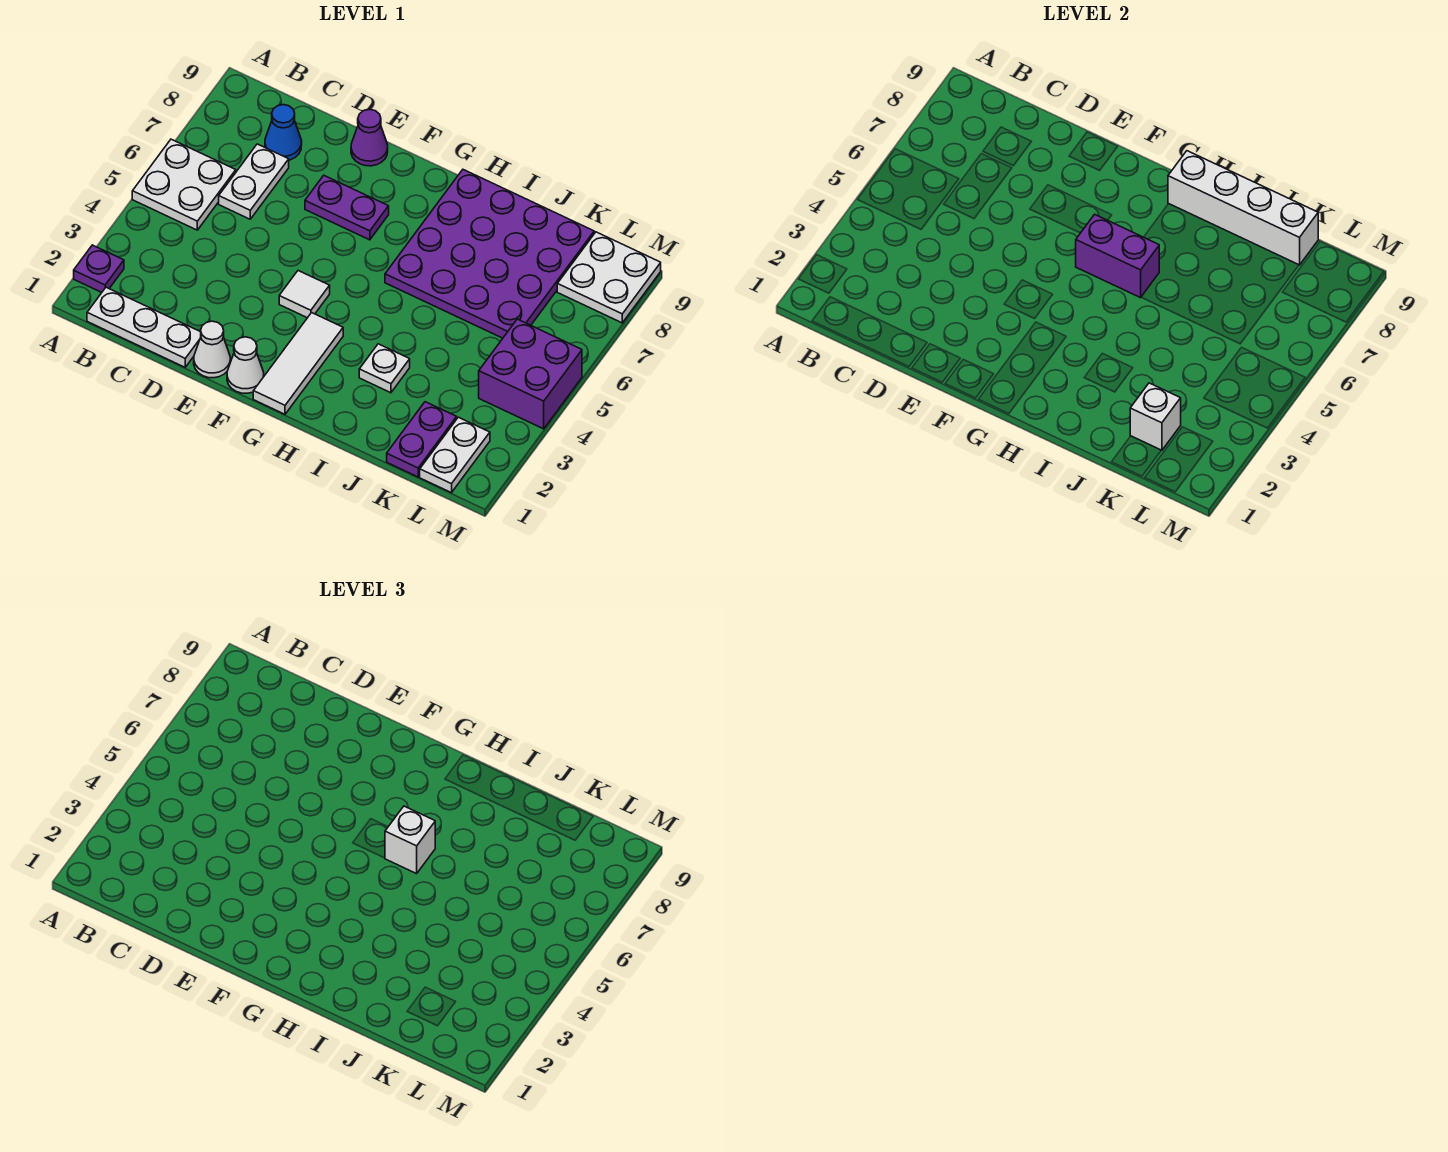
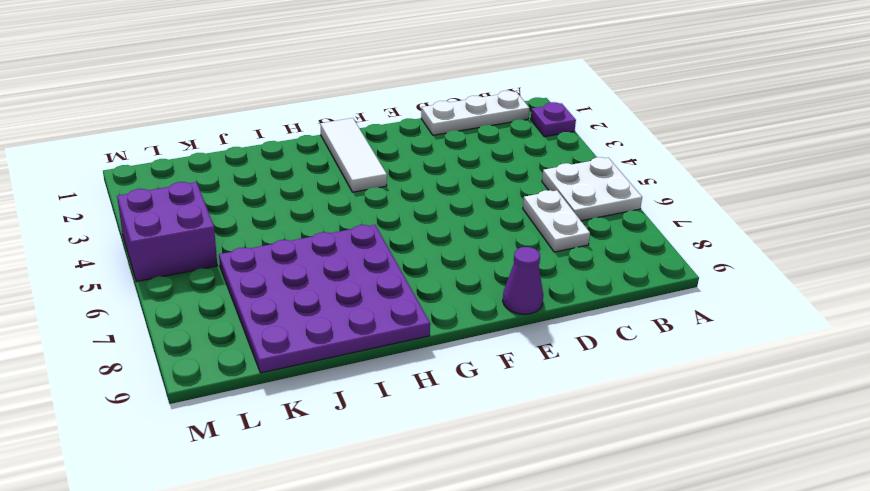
none -> blue 1x1 cone [265,105,302,160]
none -> white 1x1 cone [194,321,230,378]
none -> purple 1x2 plate [305,175,389,240]

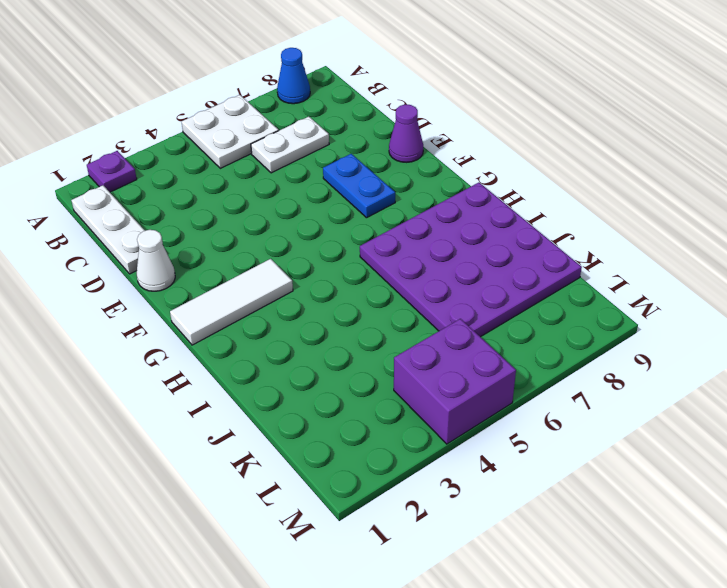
blue 1x1 cone [277,48,310,104] -> blue 1x1 cone moved to [265,105,302,160]
blue 1x2 plate [323,154,395,218] -> purple 1x2 plate [305,175,389,240]
none -> white 1x1 cone [227,337,264,393]
none -> white 1x1 tile [279,271,330,318]
none -> white 1x1 plate [359,344,410,393]

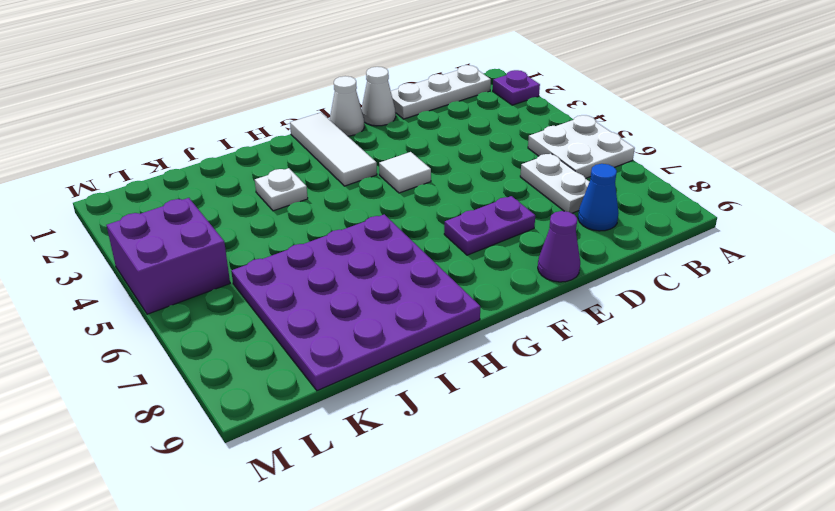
none -> purple 1x2 plate [387,402,457,477]
none -> white 1x2 plate [420,417,490,493]
none -> white 2x2 plate [557,232,661,323]

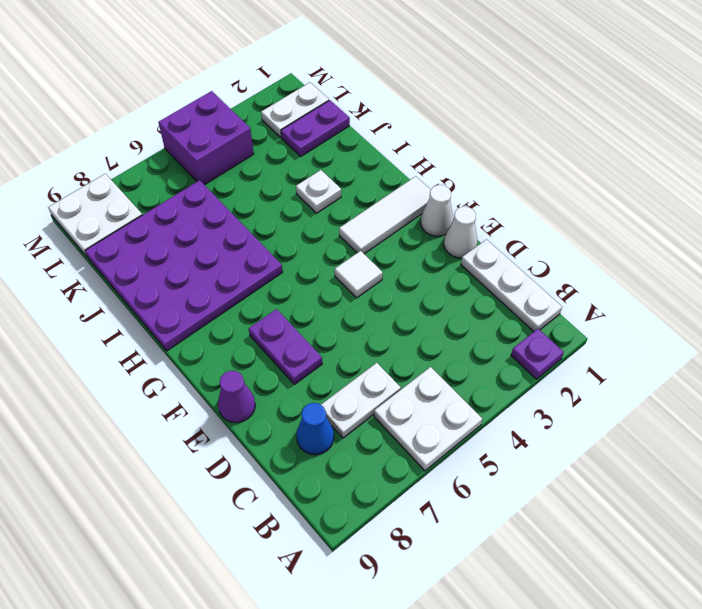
none -> purple 1x2 brick [1076,214,1159,298]
none -> white 1x4 brick [1168,151,1318,265]
none -> white 1x1 brick [1130,383,1181,451]

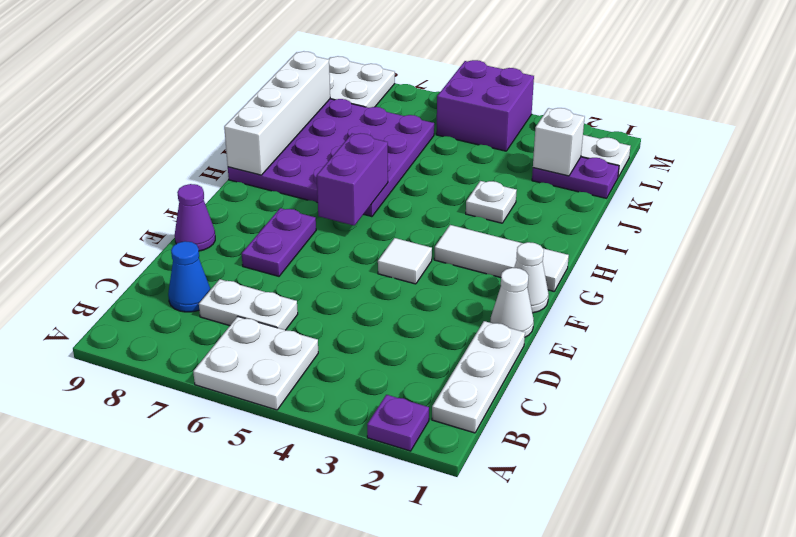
none -> white 1x1 brick [385,806,435,874]

